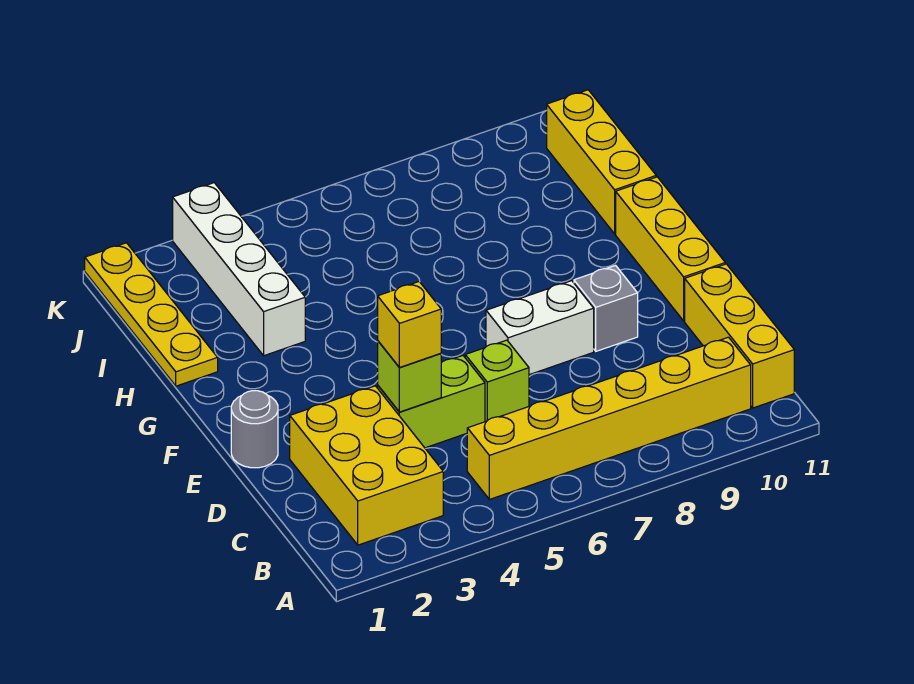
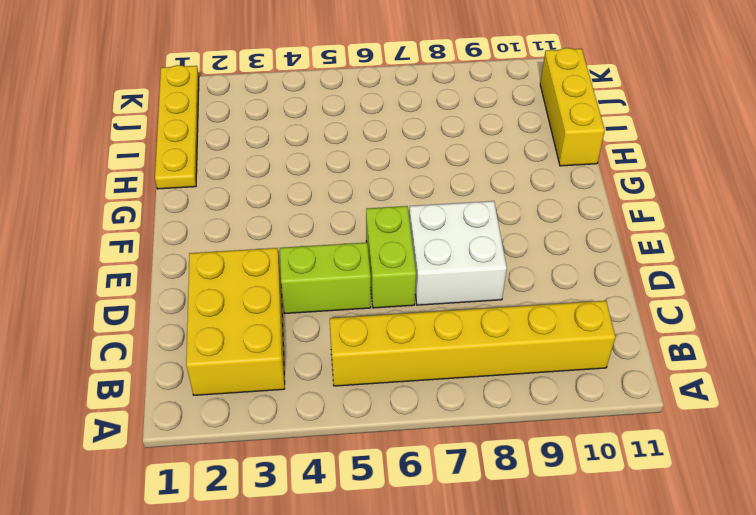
lime 1x2 brick [366,206,416,308] -> lime 1x1 brick [465,340,529,422]
white 2x2 brick [409,201,507,305] -> white 1x2 brick [486,281,594,375]
none -> yellow 1x3 brick [685,264,794,408]
none -> grey 1x1 round brick [231,391,278,468]
none -> grey 1x1 brick [574,266,638,351]

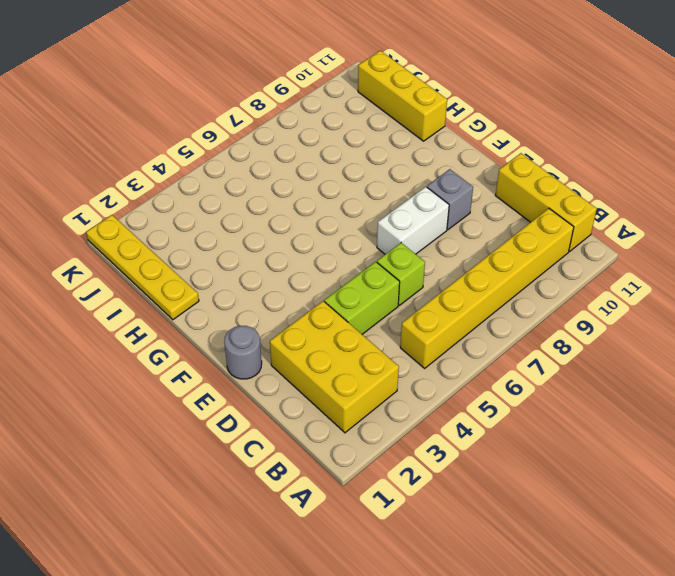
none -> yellow 1x3 brick [616,177,725,321]
none -> white 1x4 brick [173,183,305,356]
none -> lime 1x1 brick [378,341,441,412]

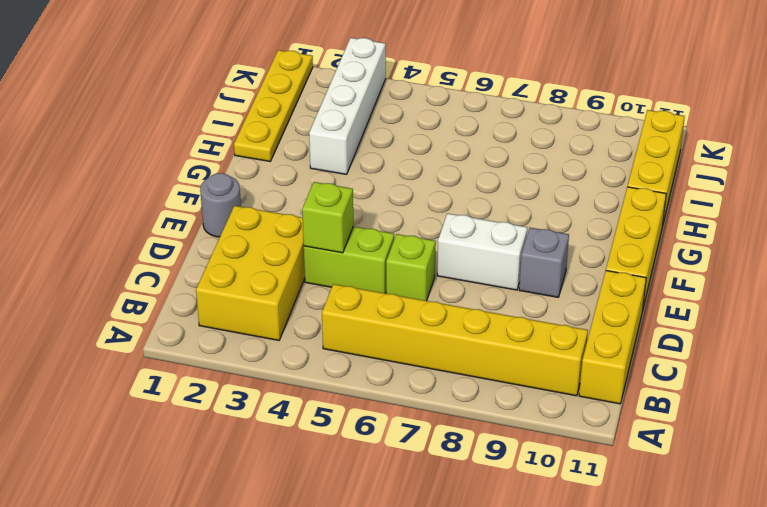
none -> yellow 1x1 brick [378,282,441,368]

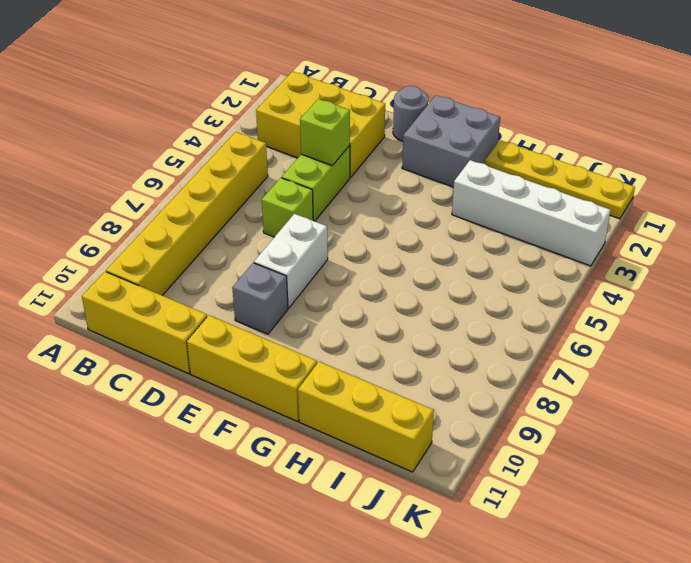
grey 2x2 brick [402,95,500,187] -> none
none -> yellow 1x1 brick [378,282,441,368]

